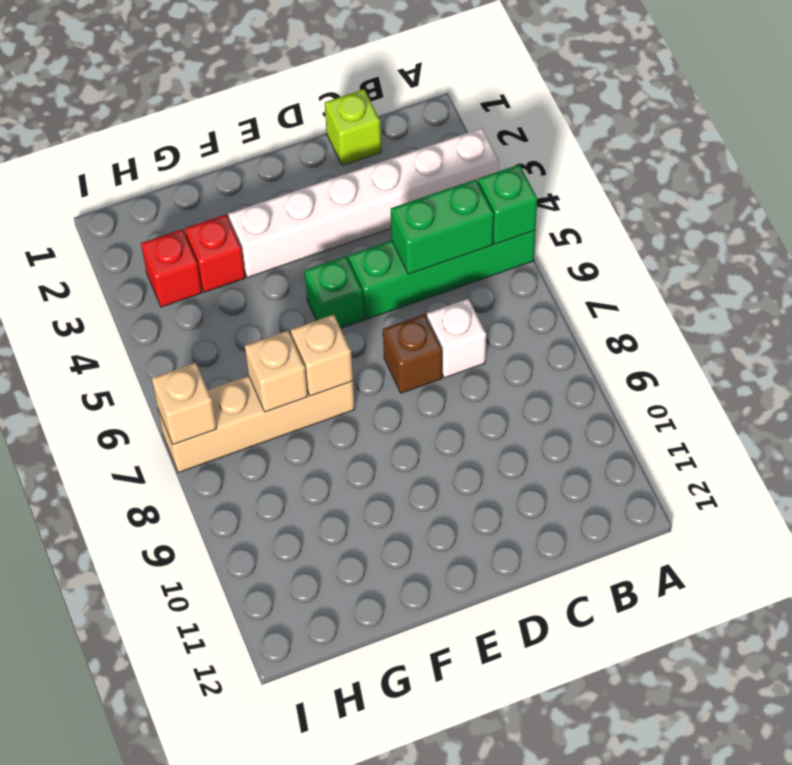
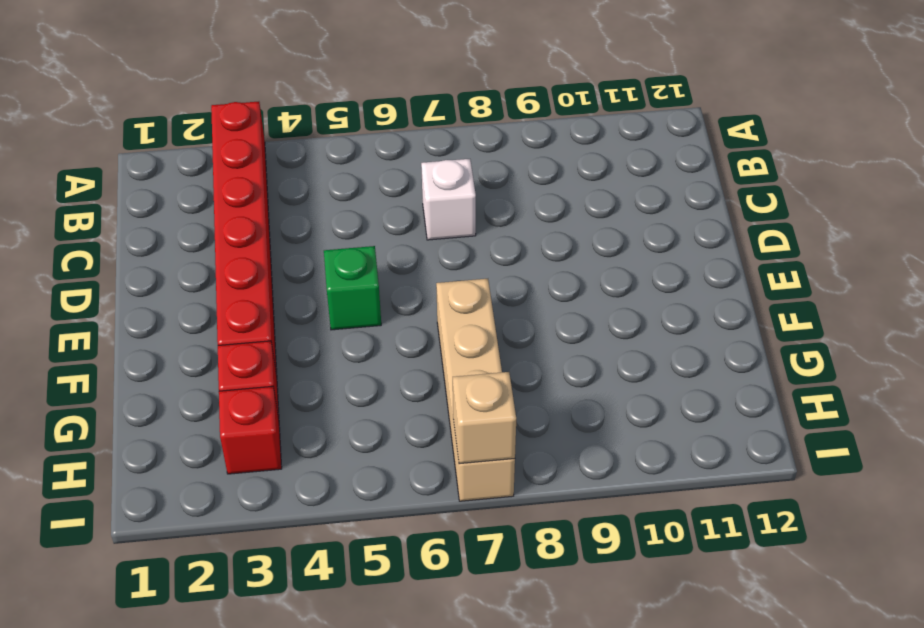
red 1x6 brick [211,102,277,376] -> white 1x6 brick [228,128,499,277]
none -> green 1x4 brick [348,231,536,319]
none -> lime 1x1 brick [325,89,381,166]
none -> brown 1x1 brick [383,314,442,393]

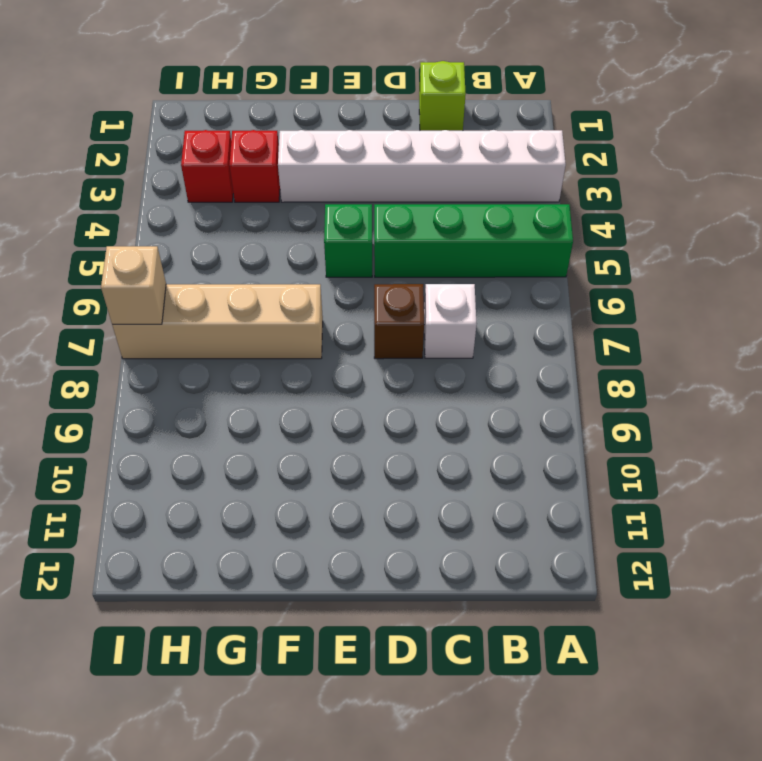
none -> green 1x1 brick [478,165,537,244]
none -> green 1x2 brick [391,179,494,274]
none -> tan 1x1 brick [291,315,353,396]

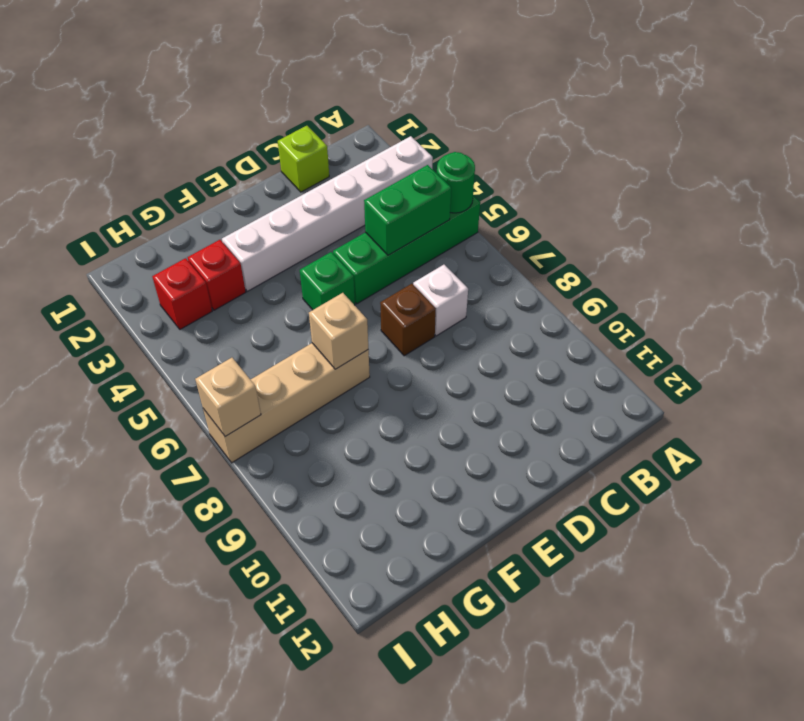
green 1x1 round brick [437,152,475,213] -> green 1x1 brick [478,165,537,244]
none -> tan 1x1 brick [245,331,308,412]

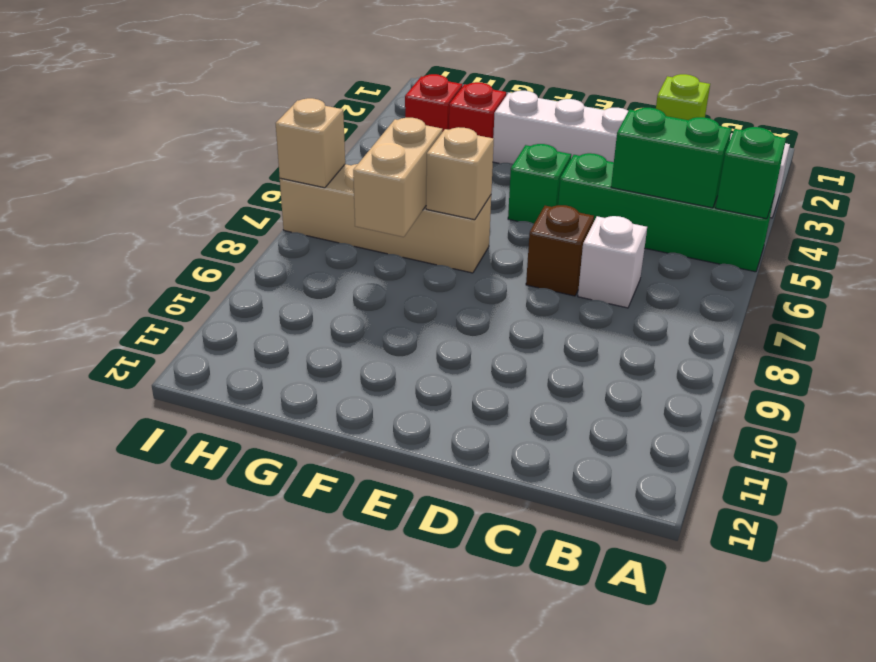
tan 1x2 brick [353,118,443,237] -> tan 1x1 brick [245,331,308,412]

